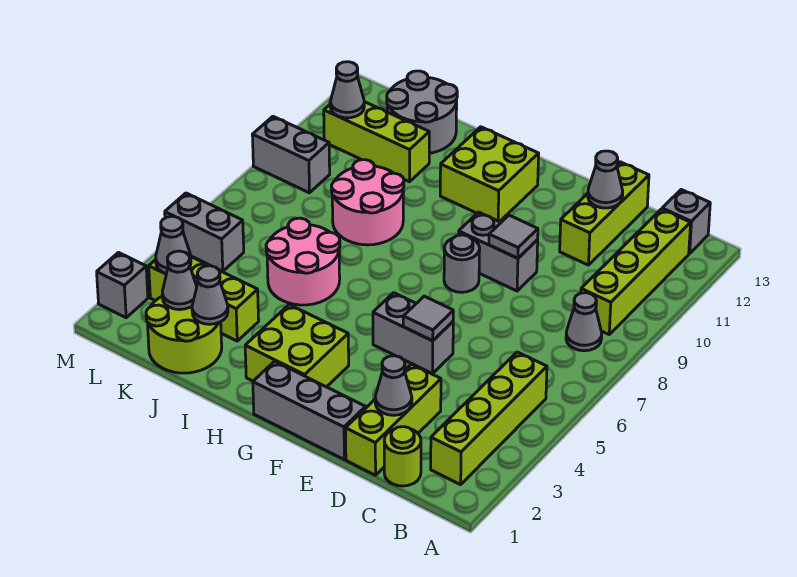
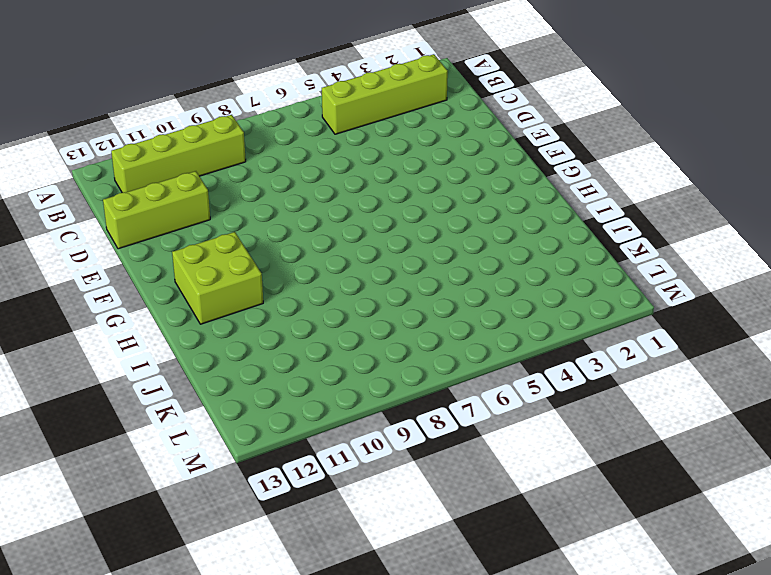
none -> grey 1x1 cone [566,293,602,351]
none -> grey 1x1 brick [662,190,710,254]
none -> lime 1x1 round brick [384,427,421,486]
none -> lime 1x3 brick [346,364,441,475]

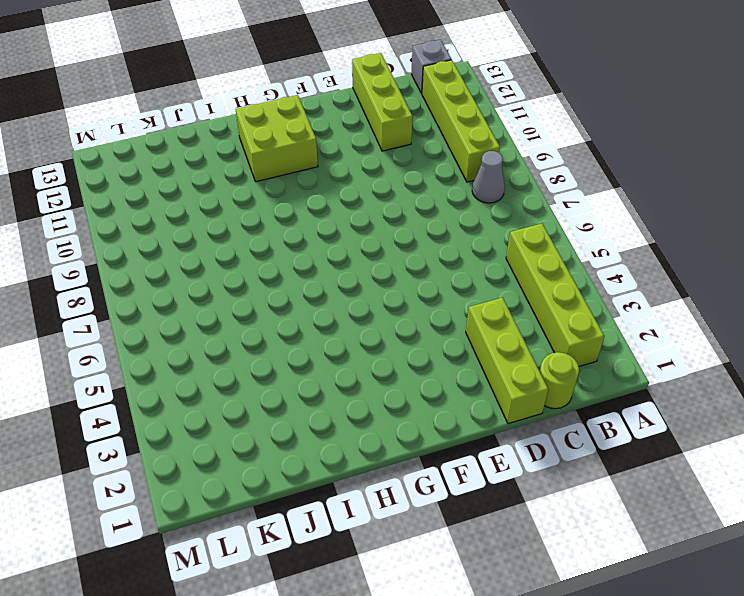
none -> grey 1x3 brick [253,361,366,459]
none -> grey 1x2 brick [373,293,453,374]
none -> grey 1x2 brick [459,212,538,291]
none -> grey 1x1 round brick [444,235,480,292]

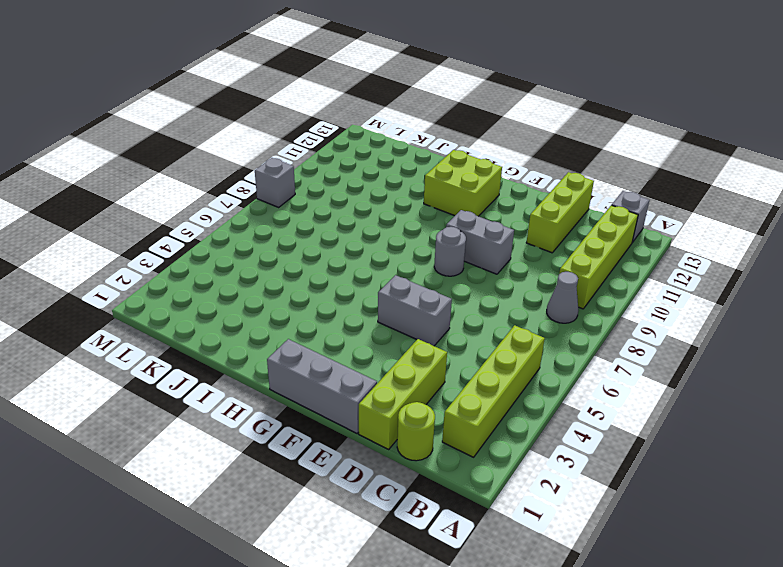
grey 1x1 brick [255,158,295,207] -> grey 1x1 brick moved to [97,253,148,318]
none -> lime 2x2 brick [245,305,349,387]
none -> pink 2x2 round brick [266,218,340,305]
none -> pink 2x2 round brick [331,160,404,245]
none -> lime 2x2 round brick [146,297,222,373]

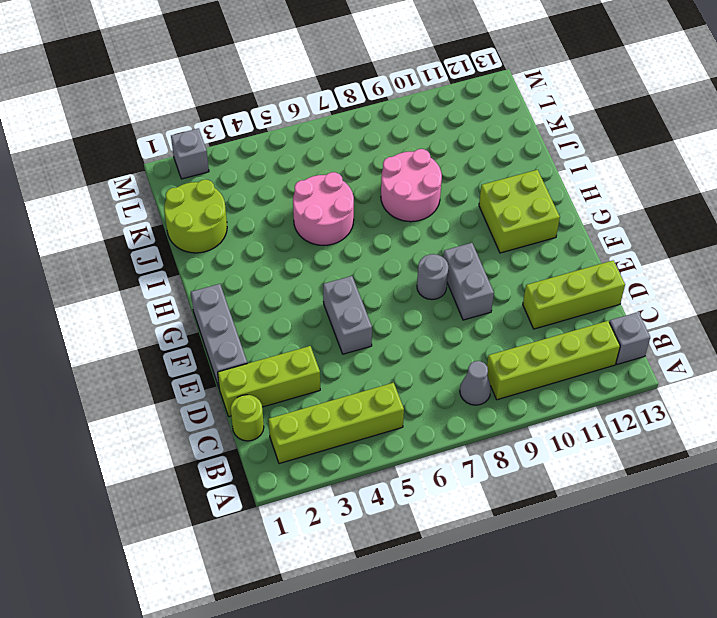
none -> lime 2x2 brick [245,305,349,387]
none -> lime 1x3 brick [149,257,259,341]
none -> lime 1x3 brick [324,102,429,182]
none -> grey 2x2 round brick [387,71,457,153]

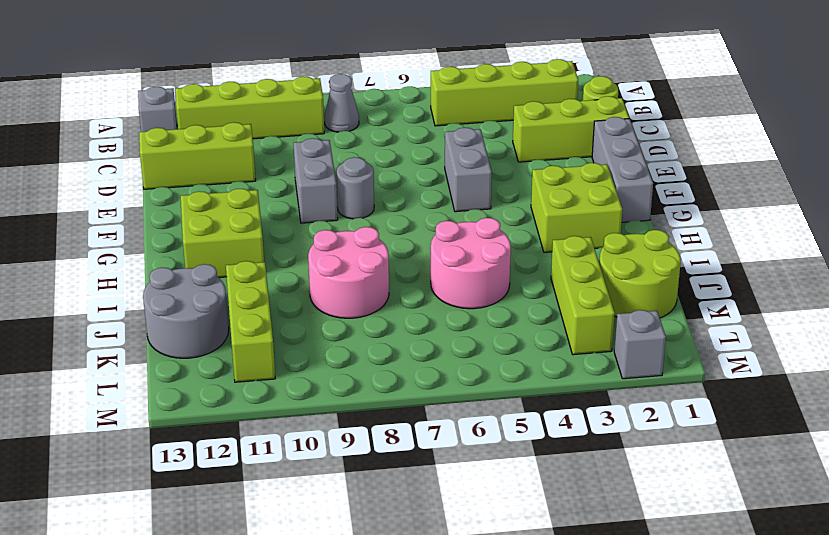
none -> grey 1x2 brick [165,193,244,271]
none -> grey 1x2 brick [252,117,330,193]
none -> grey 1x1 cone [375,356,412,415]
none -> grey 1x1 cone [588,151,623,208]

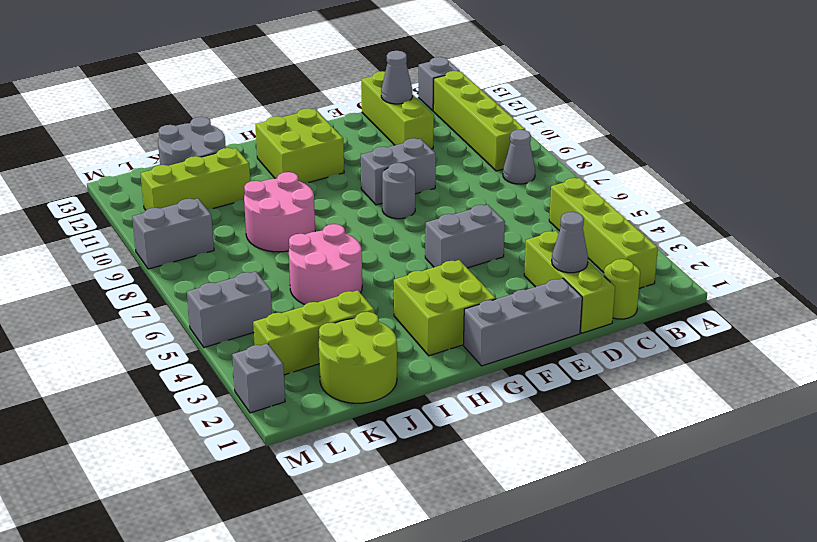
none -> grey 1x1 tile [403,296,453,341]
none -> grey 1x1 tile [489,215,538,258]
none -> grey 1x1 cone [192,266,228,324]
none -> grey 1x1 cone [162,251,197,310]

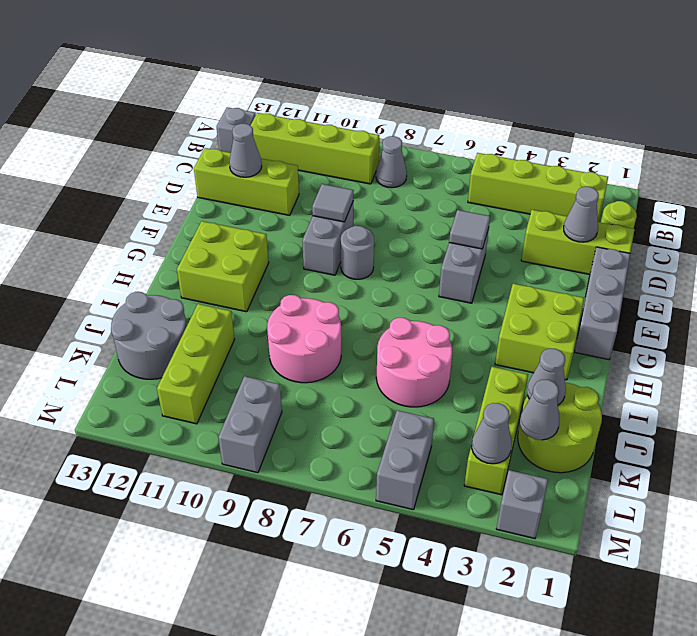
none -> grey 1x1 cone [330,62,364,118]

